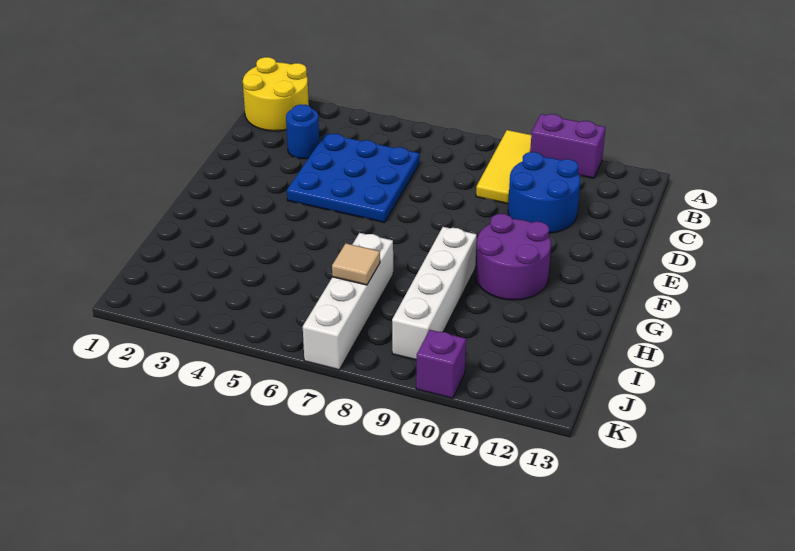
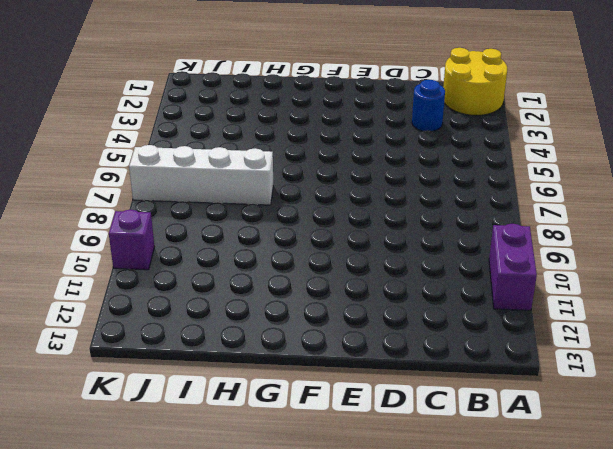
none -> yellow 1x3 tile [476,130,531,204]
none -> blue 3x3 plate [287,134,420,222]

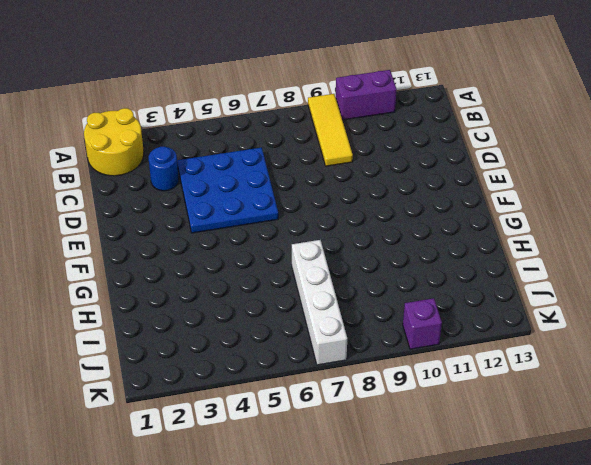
none -> blue 2x2 round brick [508,152,580,233]
none -> purple 2x2 round brick [476,214,551,300]

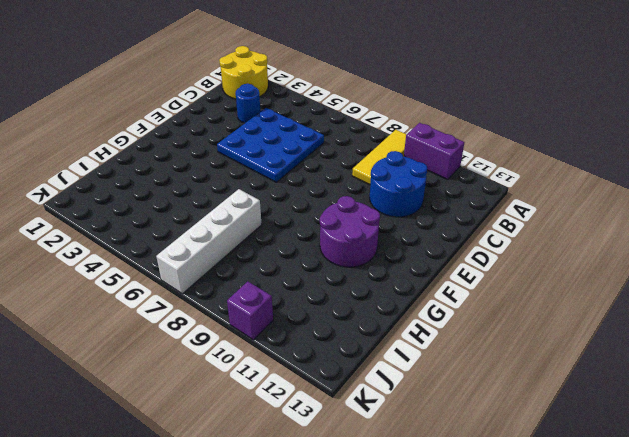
none -> white 1x4 brick [392,227,477,360]
none -> tan 1x1 tile [332,243,380,285]

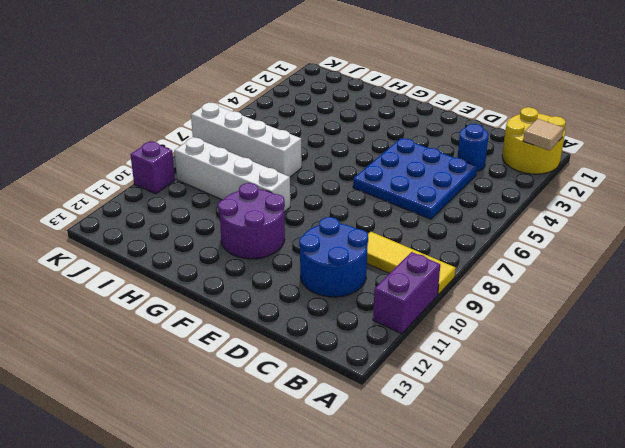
tan 1x1 tile [523,119,564,150] -> tan 1x1 tile moved to [332,243,380,285]

